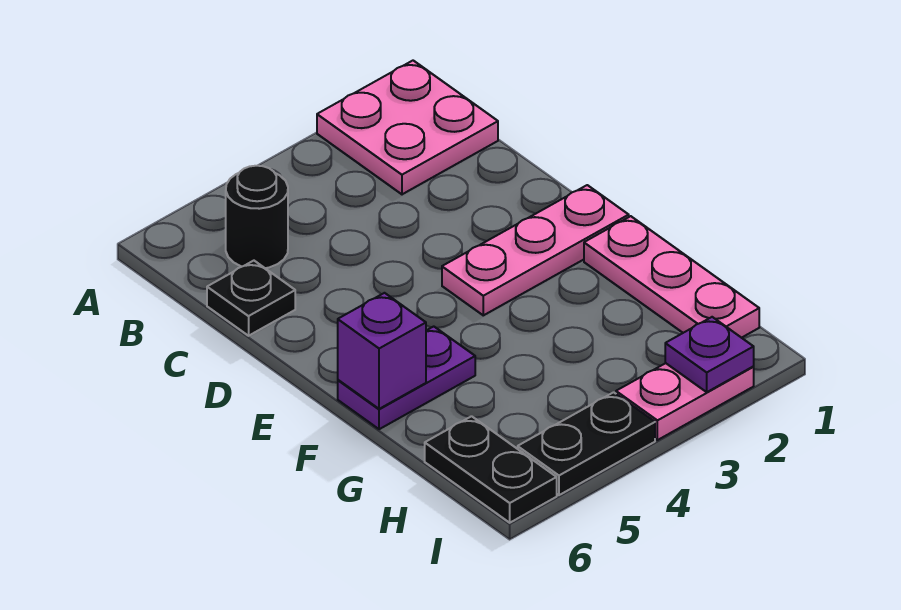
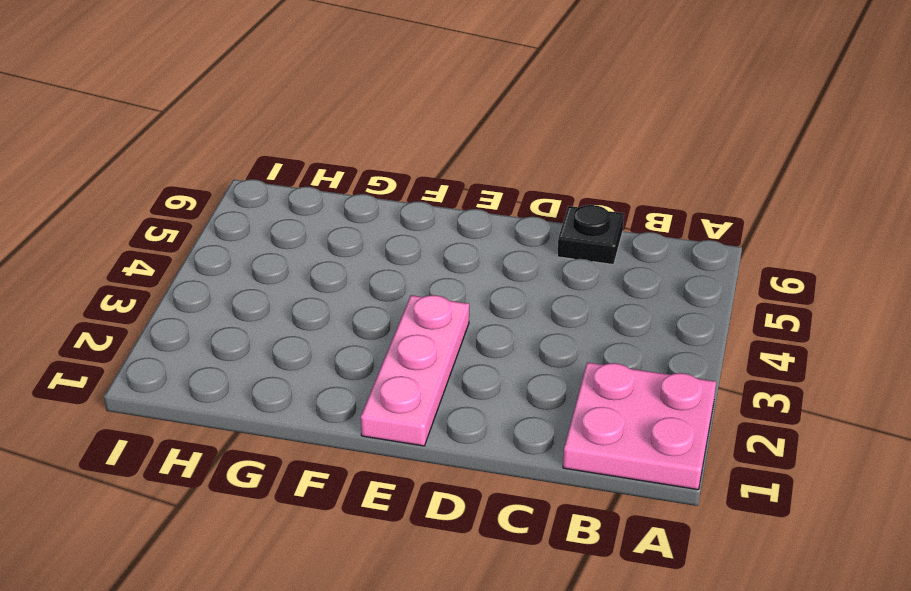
none -> black 1x1 round brick [226,166,288,268]
none -> pink 1x3 plate [584,216,759,338]

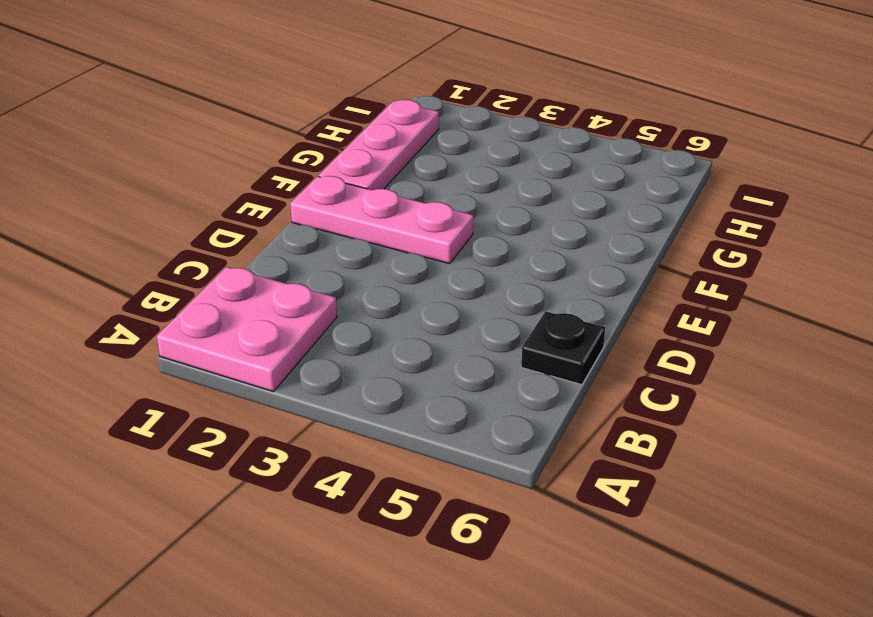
none -> black 1x1 round brick [226,166,288,268]
none -> purple 1x2 plate [338,326,475,429]

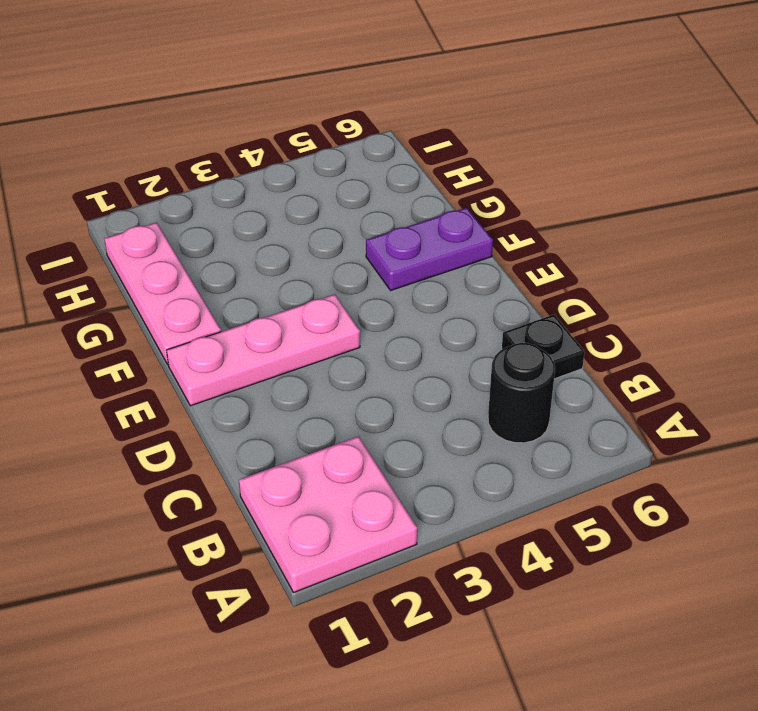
none -> black 1x2 plate [425,416,557,523]
none -> pink 1x2 plate [616,363,754,440]

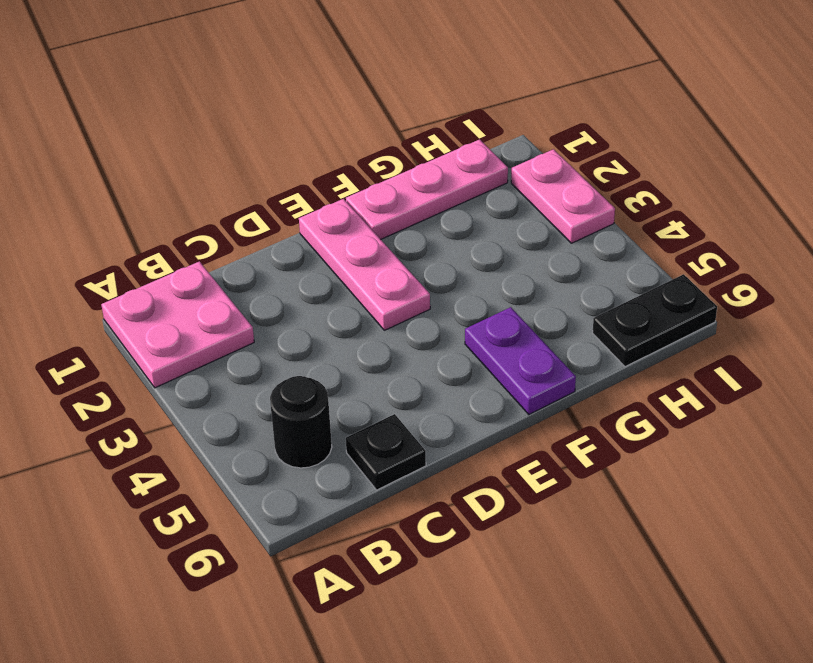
none -> black 1x2 plate [518,392,655,495]
none -> purple 1x1 brick [338,293,426,409]

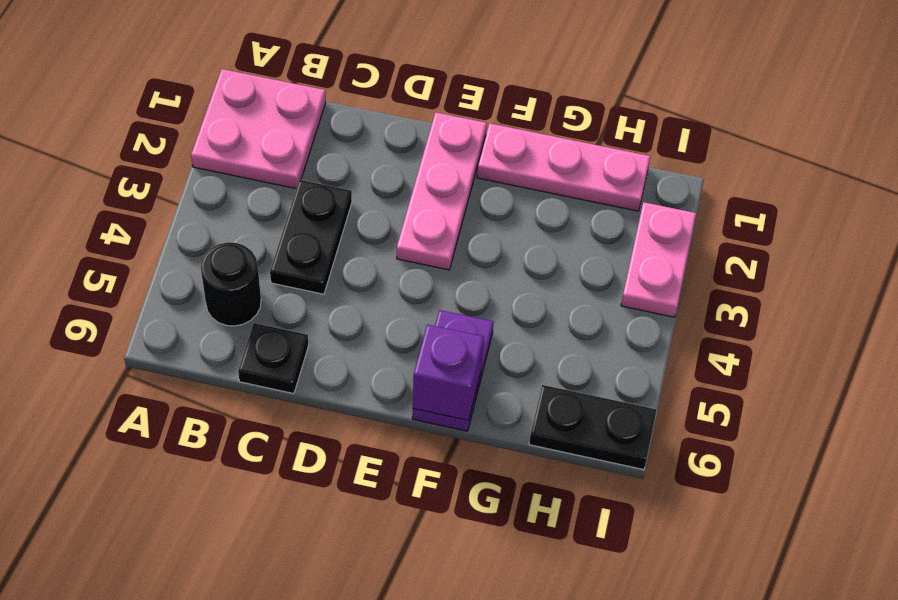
black 1x2 plate [270,180,352,294] -> black 1x2 plate moved to [518,392,655,495]
none -> purple 1x1 plate [665,317,754,392]

